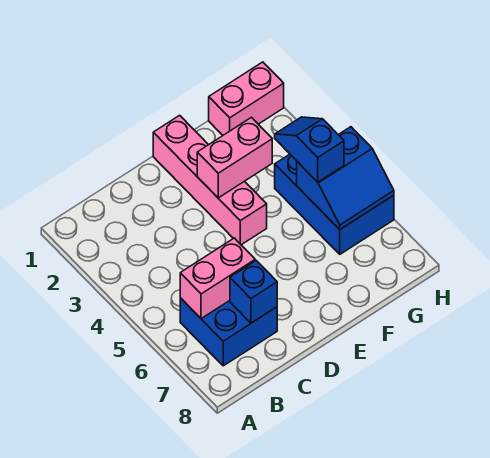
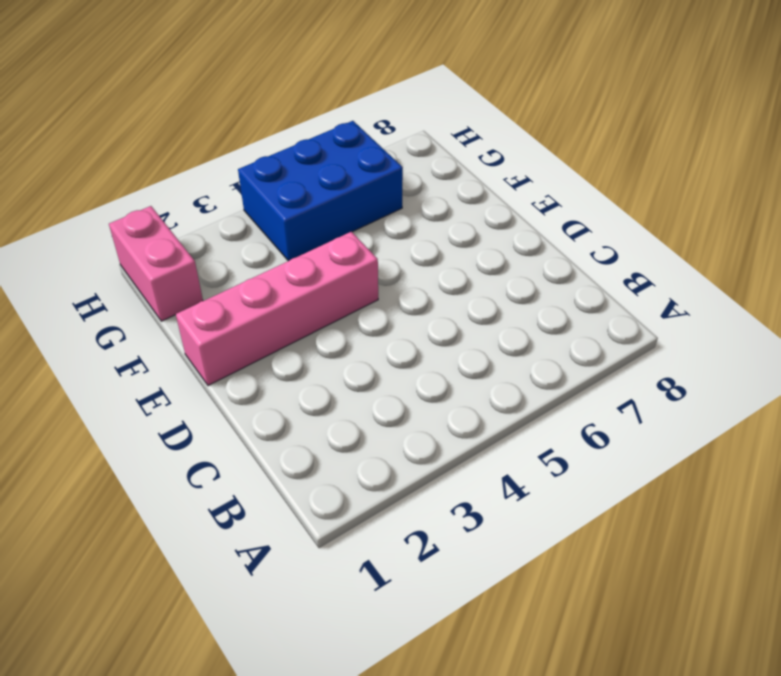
none -> blue 2x2 brick [180,298,277,366]
none -> pink 1x2 brick [180,238,255,319]

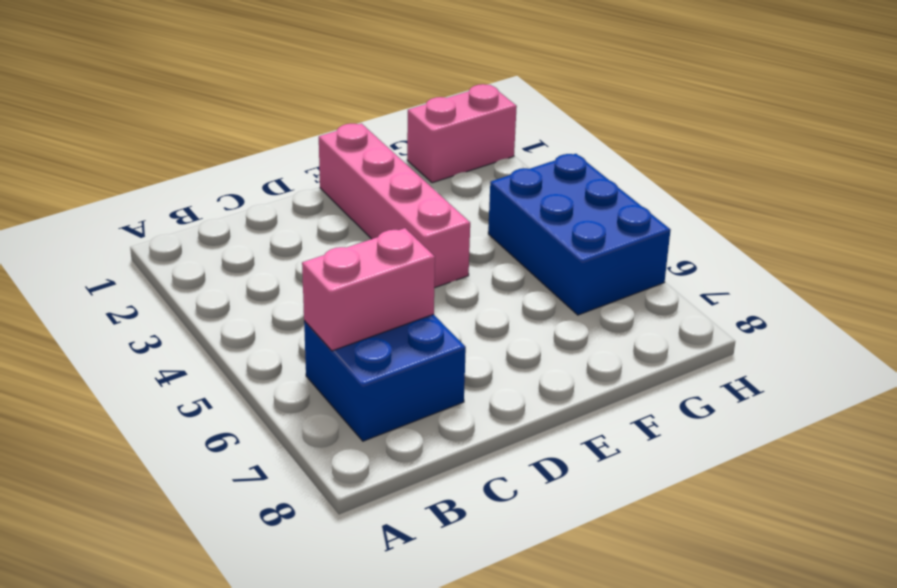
none -> blue 1x1 brick [230,261,277,323]
none -> pink 1x2 brick [197,117,272,198]

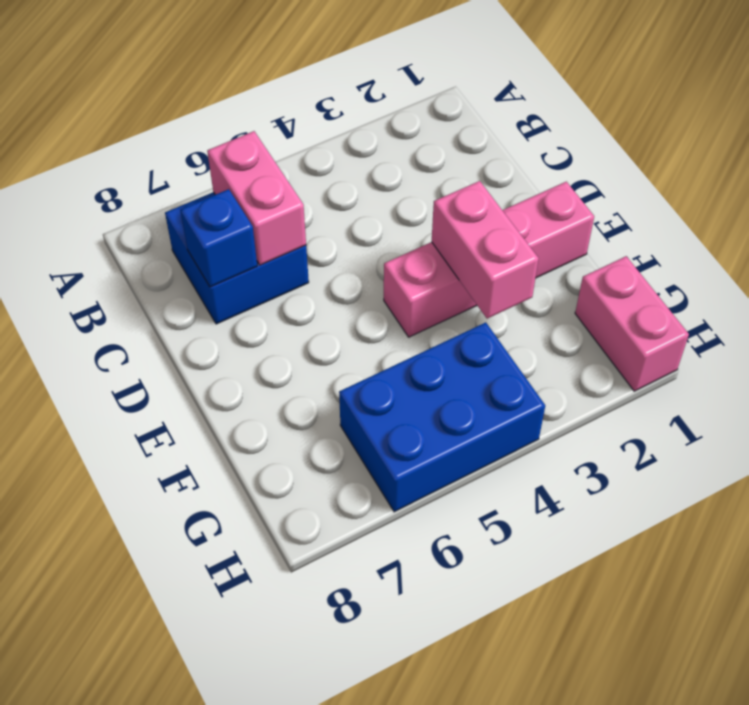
none -> blue 2x2 slope [297,127,394,229]
none -> blue 1x2 slope [275,117,344,182]

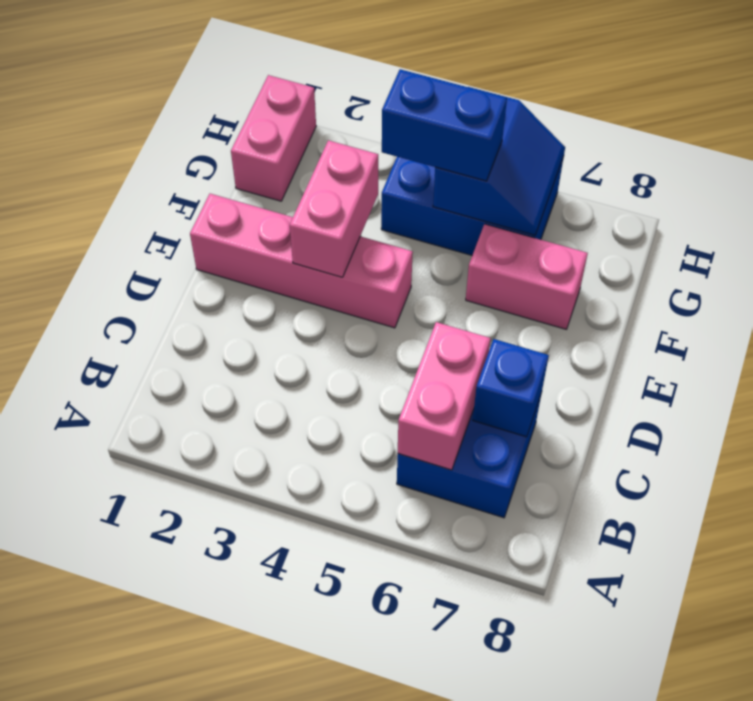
pink 1x2 brick [466,224,588,329] -> none
blue 1x2 brick [382,69,507,181] -> blue 1x2 slope [275,117,344,182]

